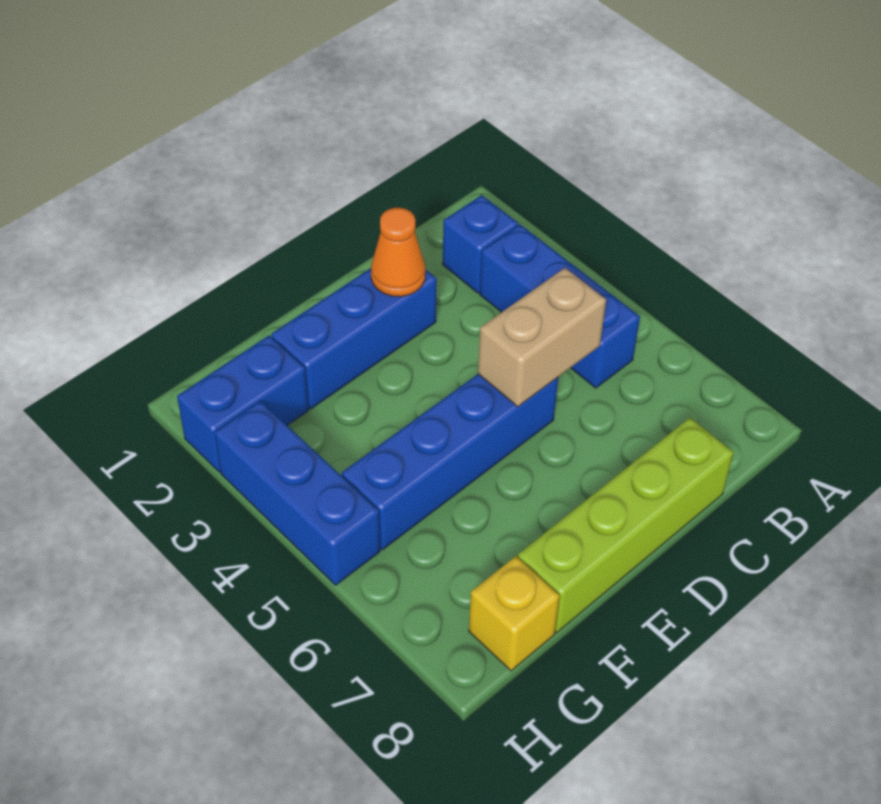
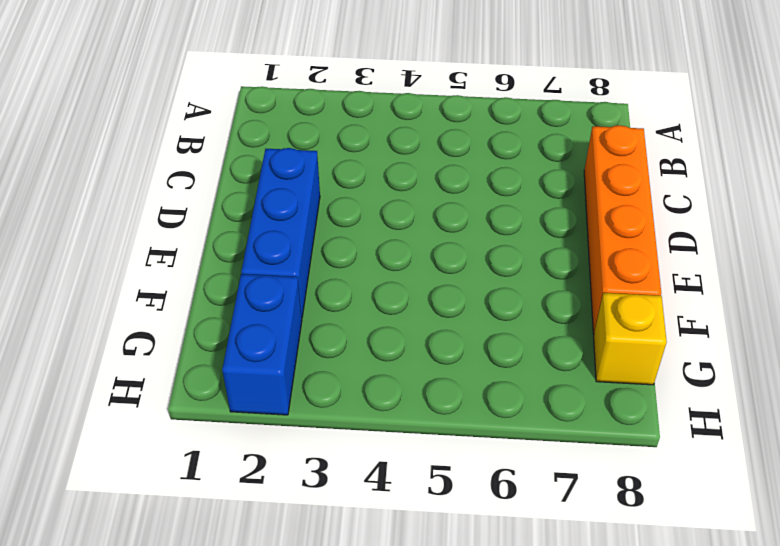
orange 1x4 brick [584,125,661,334] -> lime 1x4 brick [518,418,734,633]
none -> blue 1x1 brick [443,195,518,293]
none -> blue 1x3 brick [480,225,640,388]

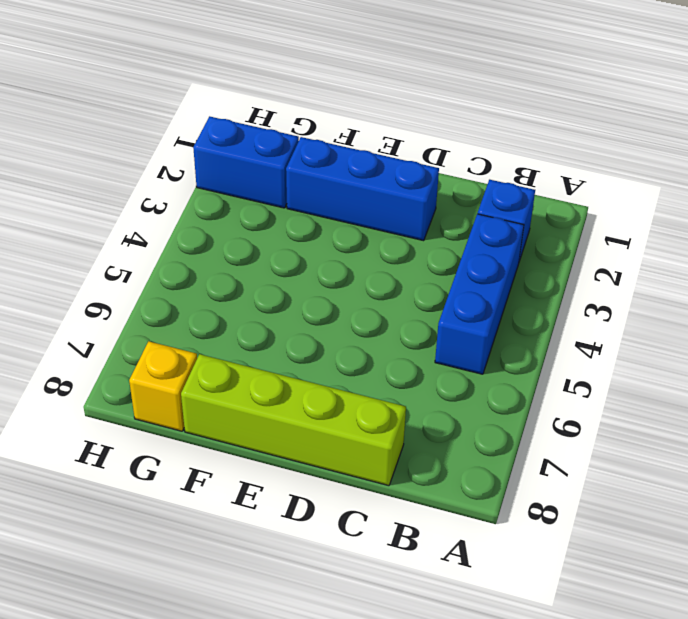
none -> blue 1x4 brick [342,374,558,550]
none -> blue 1x3 brick [215,401,380,585]

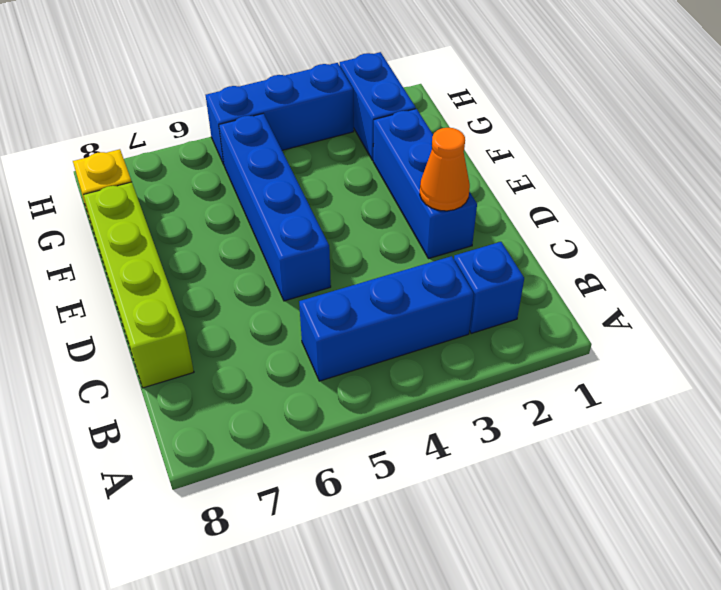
none -> tan 1x2 brick [478,268,606,407]

